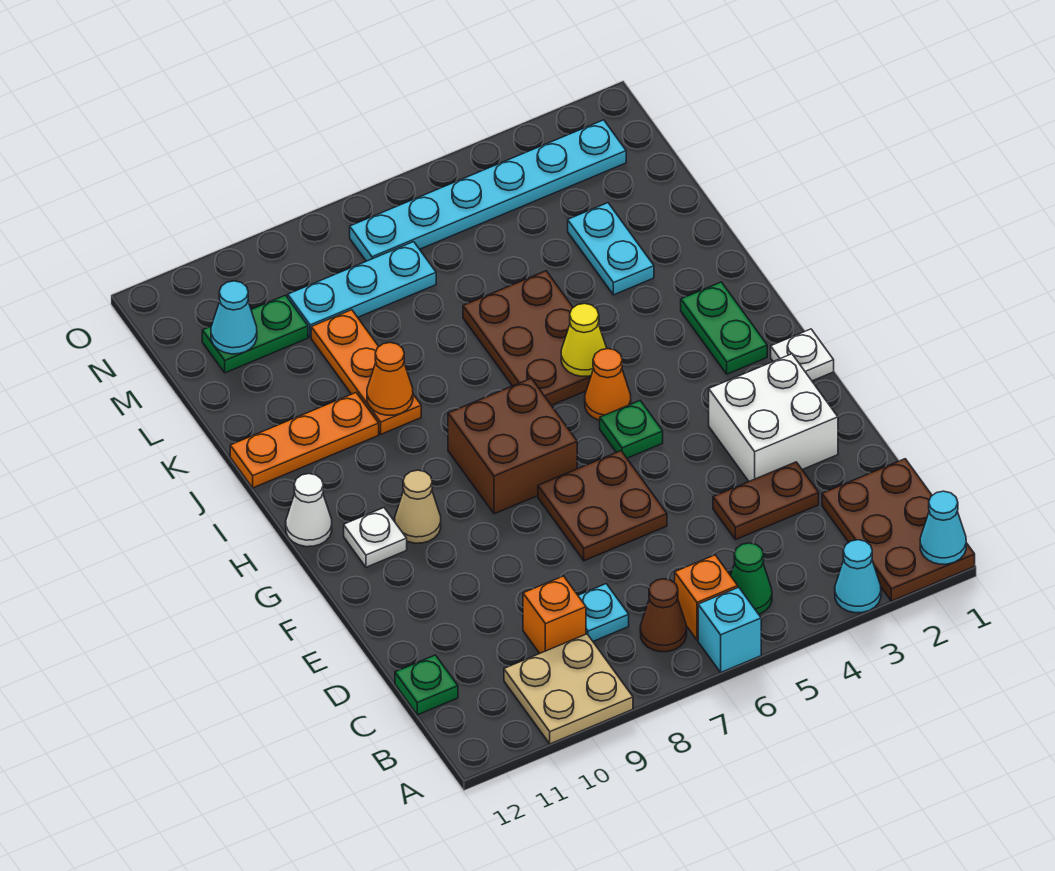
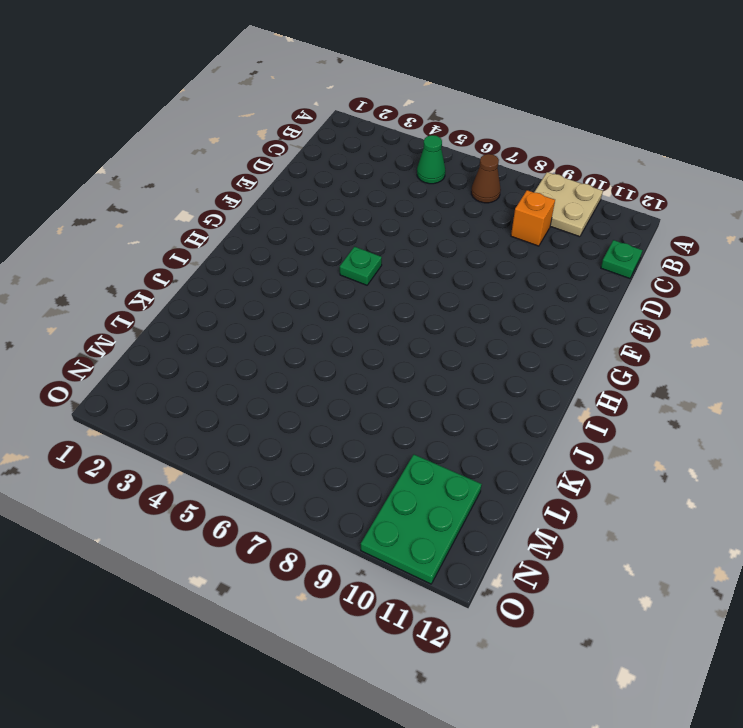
green 2x3 plate [361,455,482,584] -> green 1x2 plate [202,295,308,373]
none -> brown 2x3 plate [822,459,975,601]
none -> cyan 1x1 cone [835,540,881,613]
none -> cyan 1x1 brick [698,587,761,672]
none -> orange 1x1 brick [675,555,738,640]

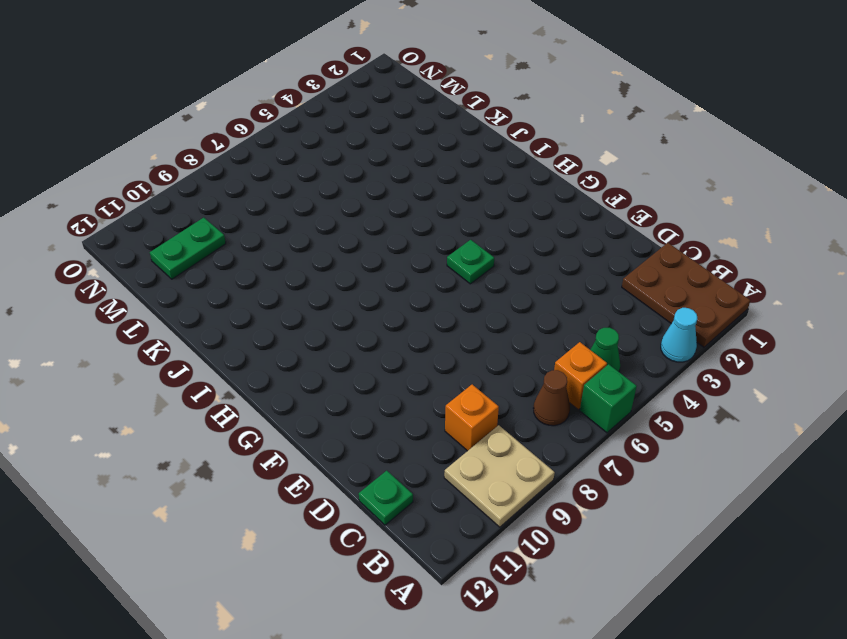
green 1x1 brick [580,364,637,433] -> cyan 1x1 brick [698,587,761,672]
none -> cyan 1x1 plate [578,584,629,641]
none -> brown 1x2 plate [713,462,819,540]
none -> white 2x2 brick [709,354,838,481]
none -> brown 2x2 plate [538,451,667,561]

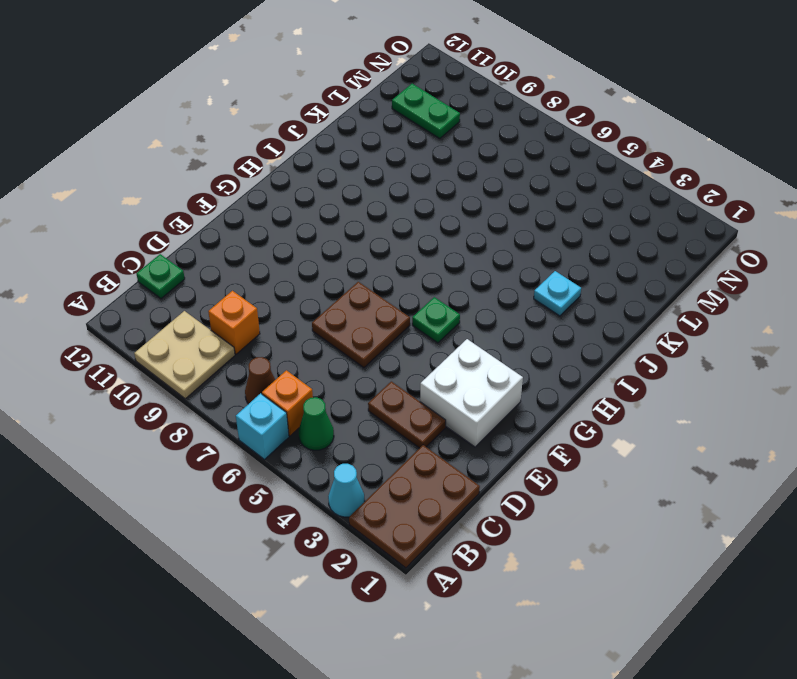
cyan 1x1 plate [534,271,581,316] -> cyan 1x1 plate moved to [578,584,629,641]
none -> white 1x1 plate [771,329,834,381]
none -> brown 2x2 brick [448,378,577,514]
none -> tan 1x1 cone [395,470,441,543]
none -> white 1x1 plate [344,508,407,567]

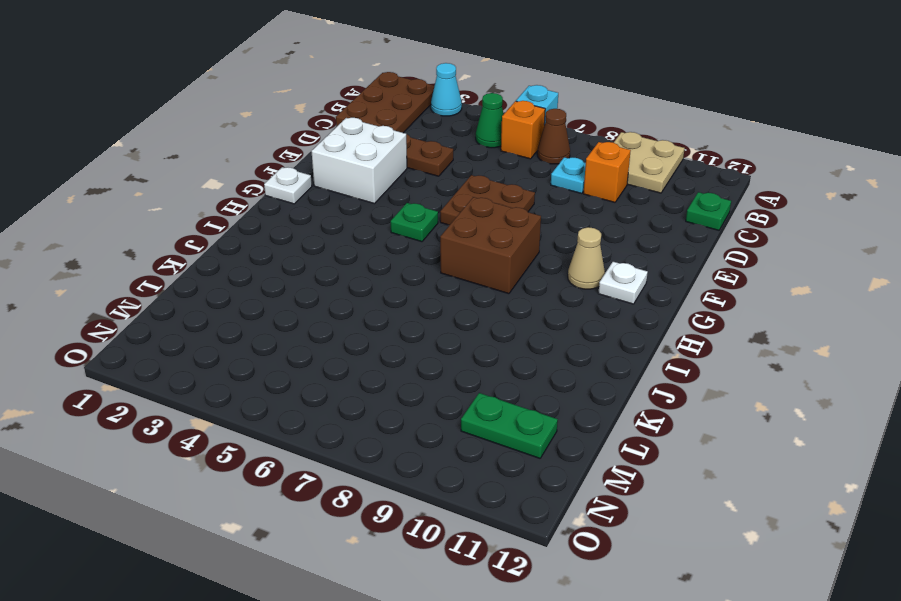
none -> green 1x2 plate [681,282,767,374]
none -> orange 1x1 cone [585,349,631,420]
none -> white 1x1 cone [286,474,332,547]
none -> brown 2x3 plate [463,271,591,405]

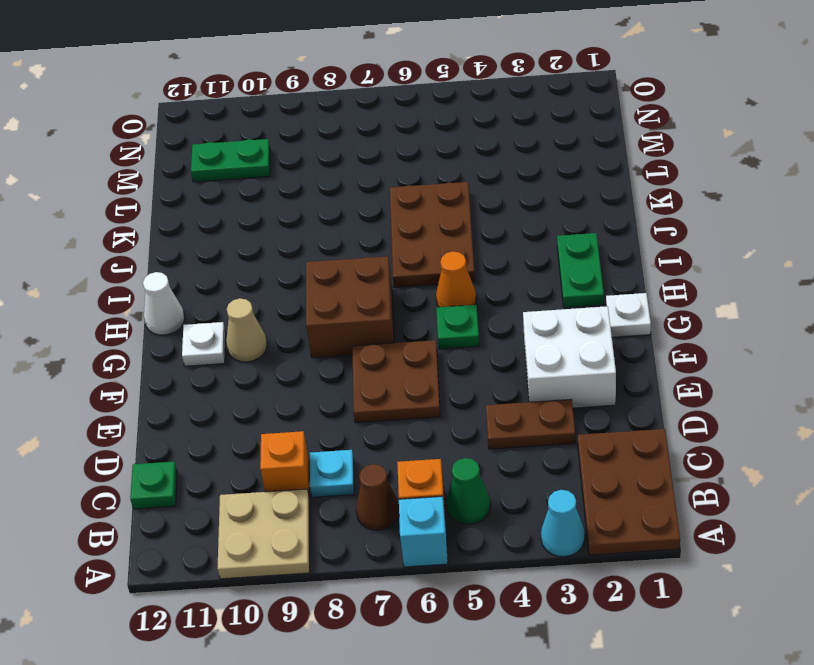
none -> orange 1x3 plate [311,310,421,434]
none -> orange 1x3 plate [230,393,379,488]
none -> cyan 1x2 plate [568,203,654,295]
none -> cyan 1x3 plate [288,242,436,337]

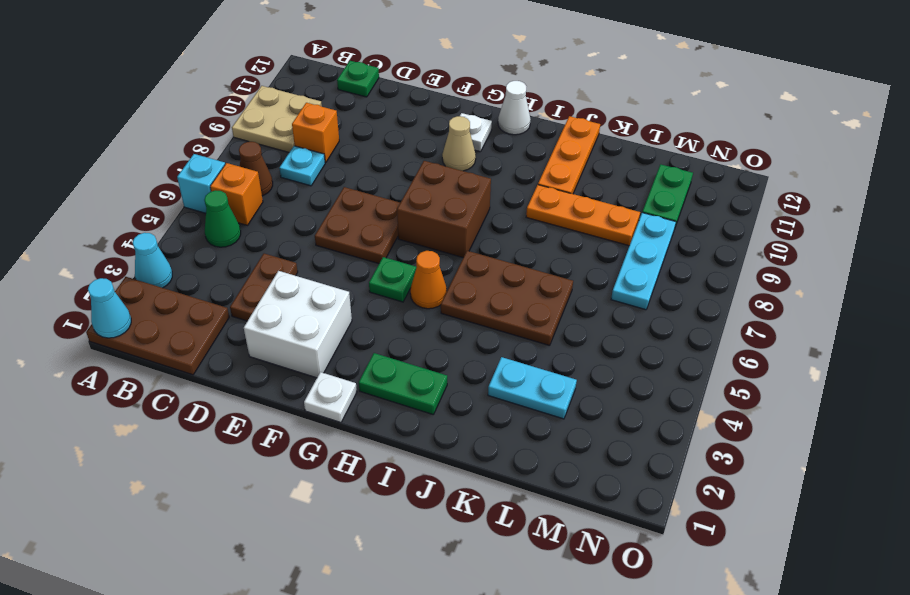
none -> cyan 1x6 plate [350,120,626,261]
none -> yellow 1x1 cone [561,303,607,376]
none -> orange 1x1 cone [367,343,413,415]
none -> cyan 1x1 cone [211,281,257,354]

